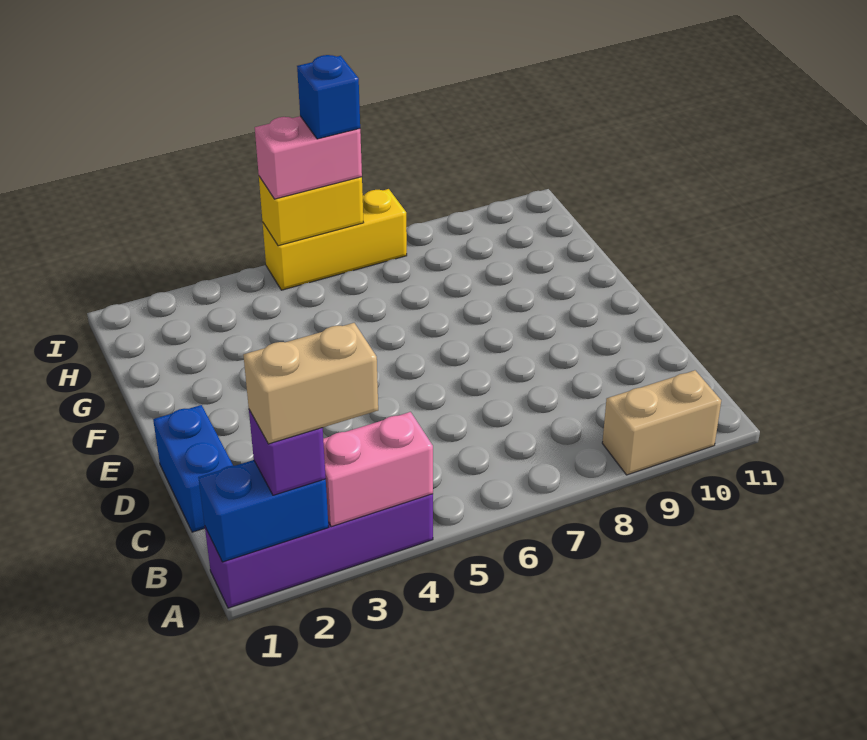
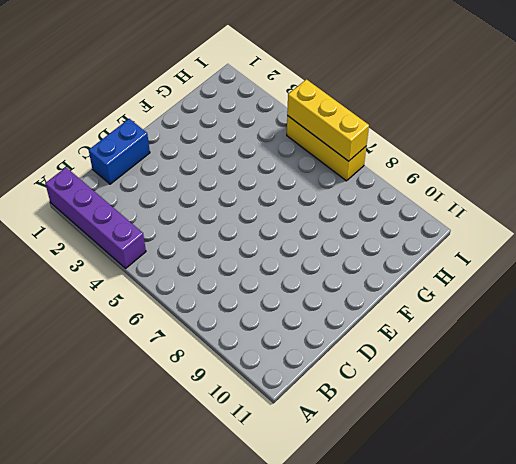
yellow 1x3 brick [287,79,369,161] -> yellow 1x2 brick [259,177,364,246]
none -> tan 1x2 brick [602,370,721,475]
none -> blue 1x2 brick [198,460,328,562]

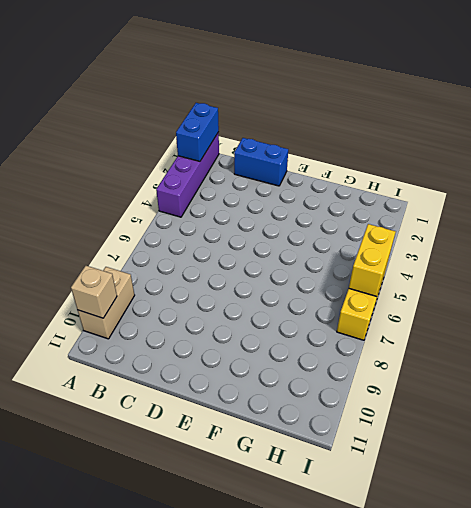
tan 1x1 brick [71,266,117,318] -> none
none -> pink 1x2 brick [323,412,433,527]
none -> purple 1x1 brick [249,410,326,495]

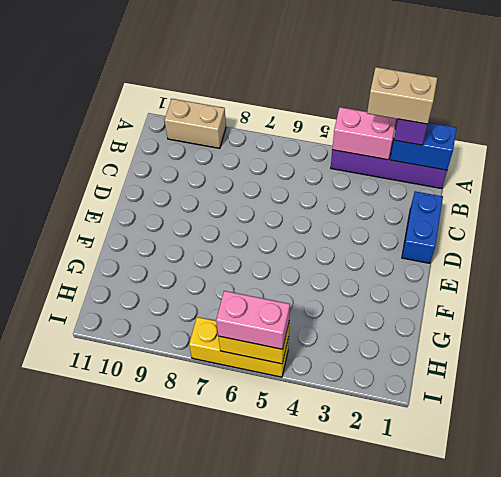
none -> blue 1x1 brick [297,55,360,139]

